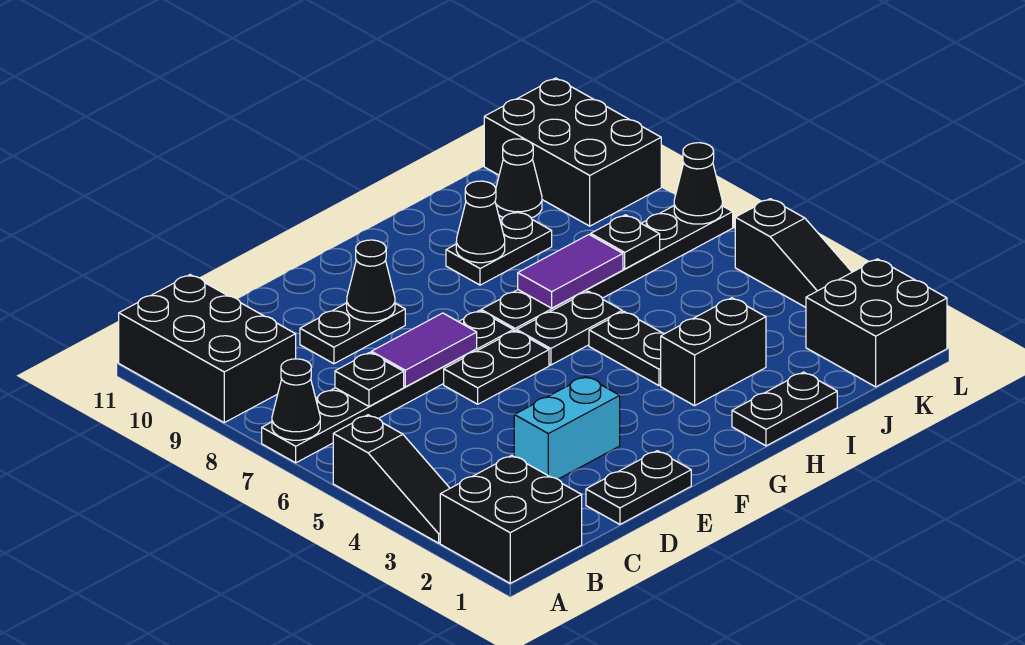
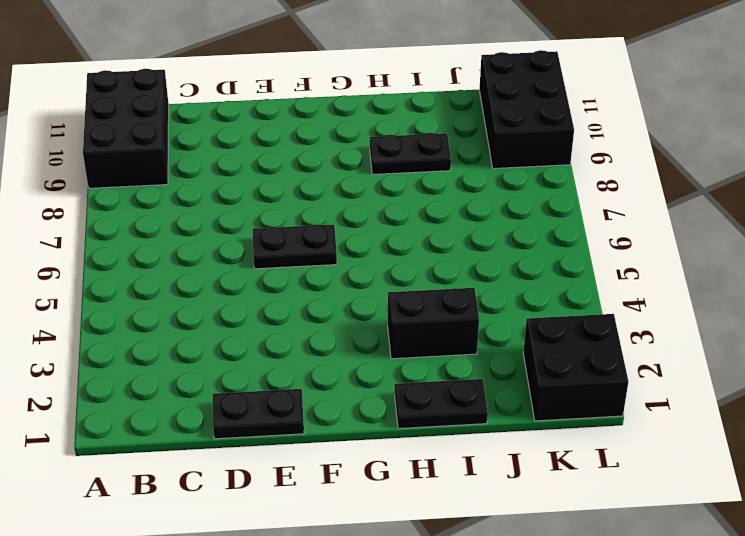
none -> black 2x2 brick [440,455,582,583]
none -> black 1x3 slope [333,415,450,543]
none -> black 1x6 plate [262,310,513,463]

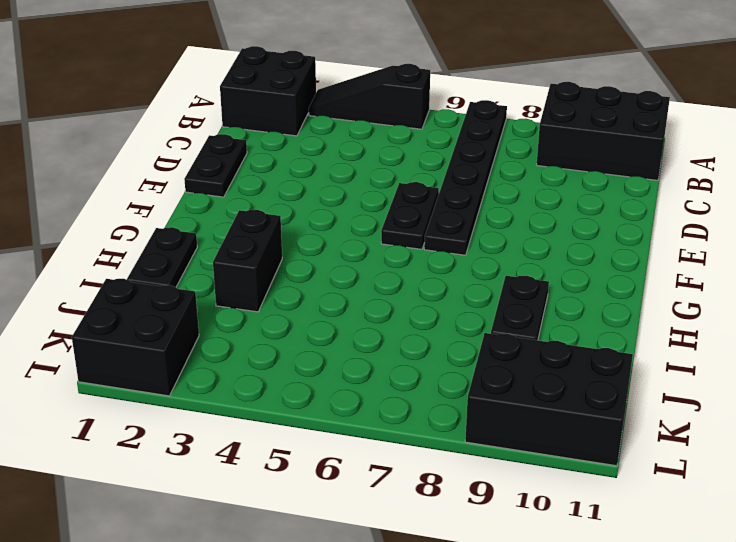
none -> cyan 1x2 brick [514,376,620,479]
none -> black 1x2 plate [300,303,405,364]
none -> black 1x2 plate [517,291,622,365]

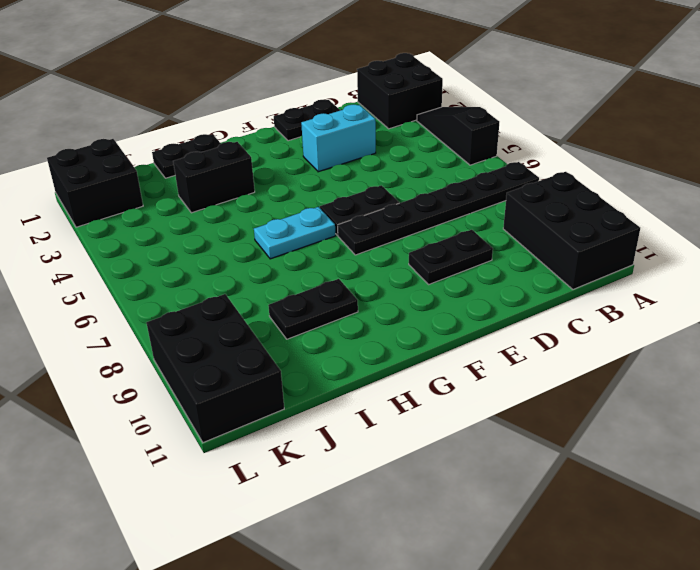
cyan 1x2 plate [254,207,336,259] -> black 1x2 plate [517,291,622,365]
none -> black 1x6 plate [481,206,733,331]
none -> black 1x2 plate [589,311,665,386]
none -> black 1x1 cone [495,139,542,218]

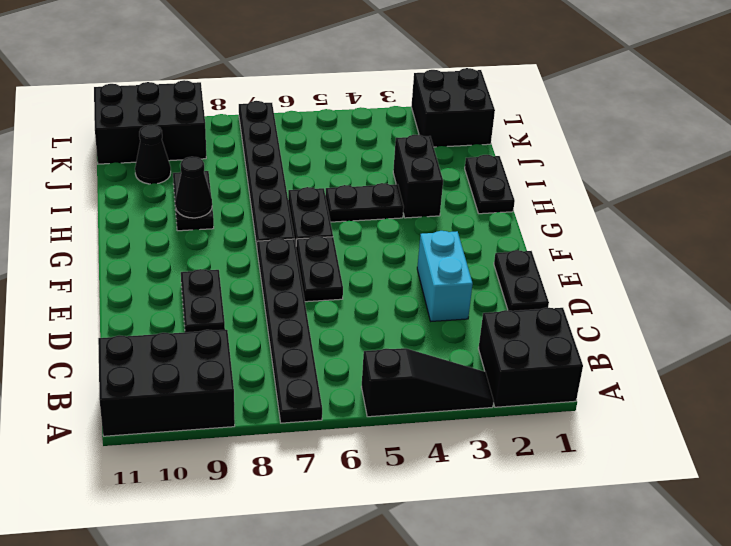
none -> black 1x3 slope [735,199,852,307]
none -> black 1x1 cone [272,359,320,440]
none -> black 1x1 plate [335,352,404,406]

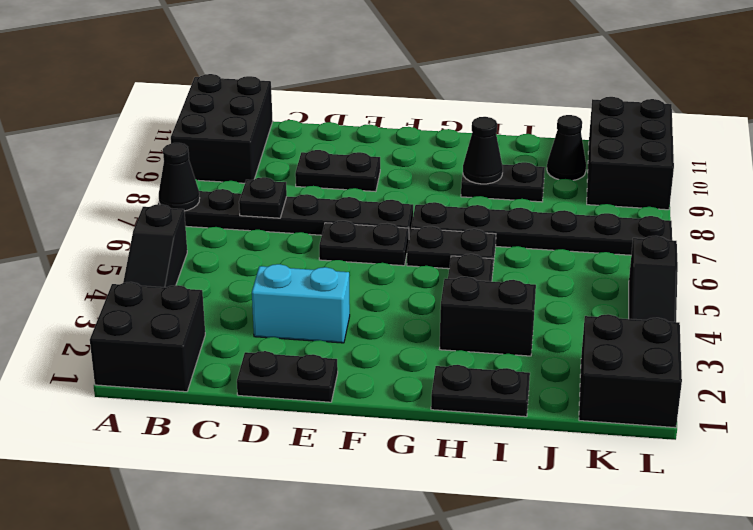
none -> purple 1x2 tile [371,313,477,387]
none -> black 1x1 cone [347,240,395,321]
none -> purple 1x2 tile [518,235,623,308]

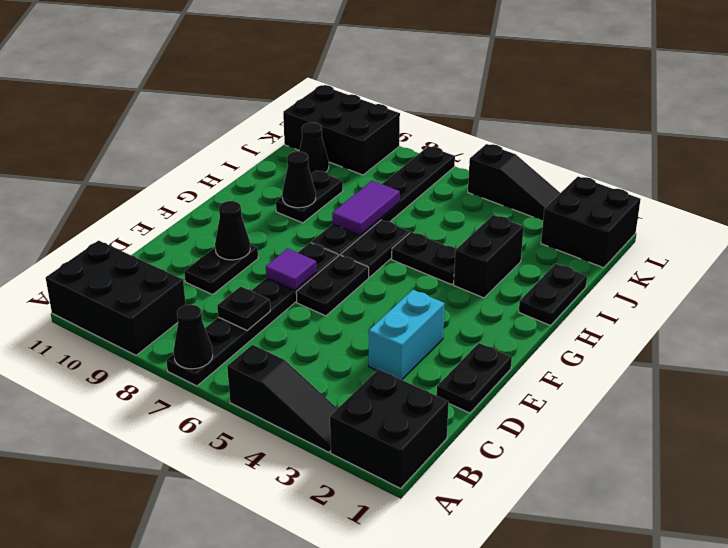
purple 1x1 tile [266,249,316,290] -> purple 1x2 tile [371,313,477,387]
none -> black 1x1 plate [591,215,660,269]
none -> black 1x1 cone [674,143,722,224]

